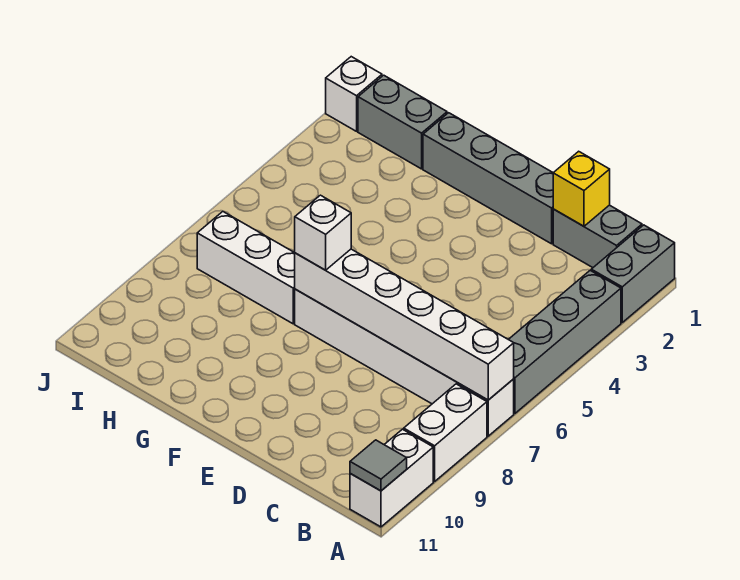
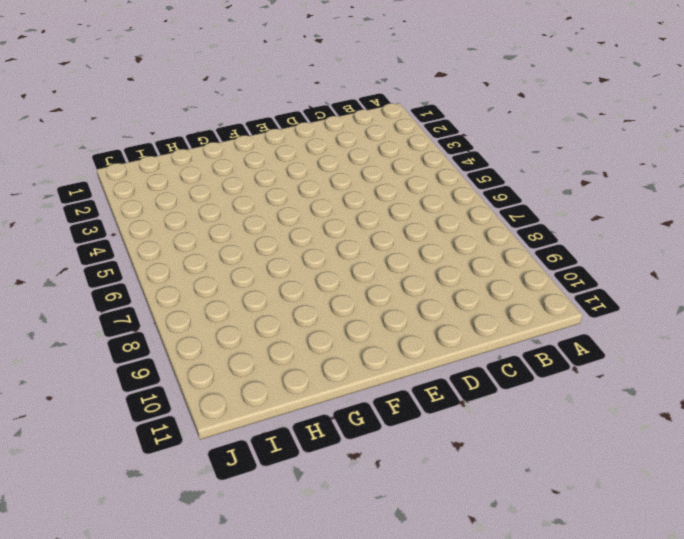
none -> grey 1x2 brick [591,225,675,322]
none -> grey 1x4 brick [508,271,621,413]
none -> white 1x6 brick [295,289,514,436]

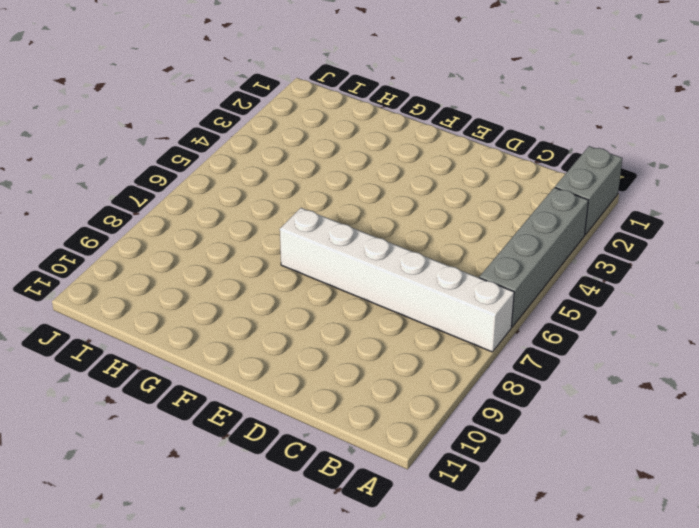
none -> white 1x2 brick [404,384,487,481]
none -> white 1x2 brick [350,429,433,527]
none -> grey 1x2 brick [553,205,642,268]

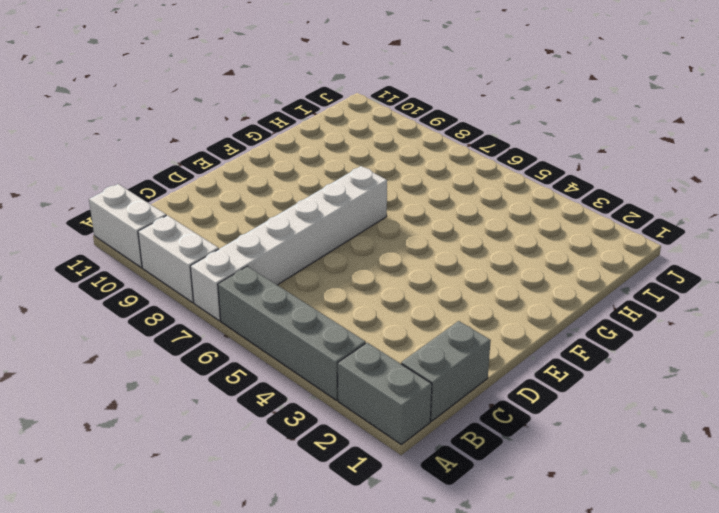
none -> grey 1x4 brick [423,113,553,244]
none -> white 1x3 brick [197,212,295,324]
none -> grey 1x2 brick [358,75,447,169]

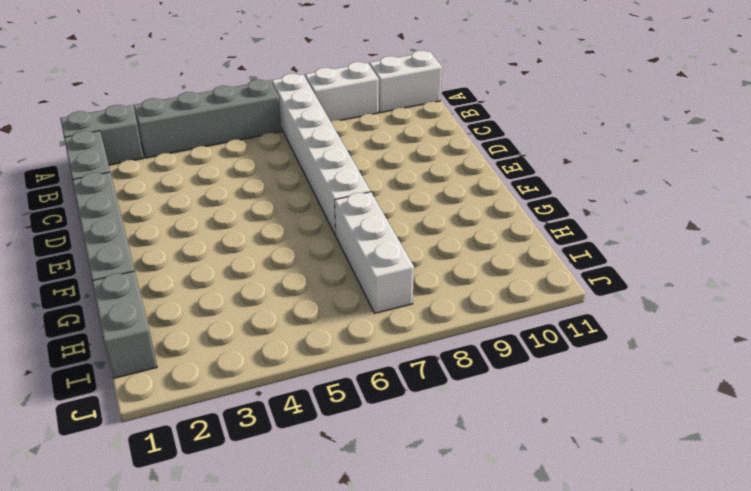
none -> white 1x1 brick [326,57,382,131]
none -> white 1x6 brick [295,249,514,400]
none -> grey 1x1 tile [350,440,407,491]

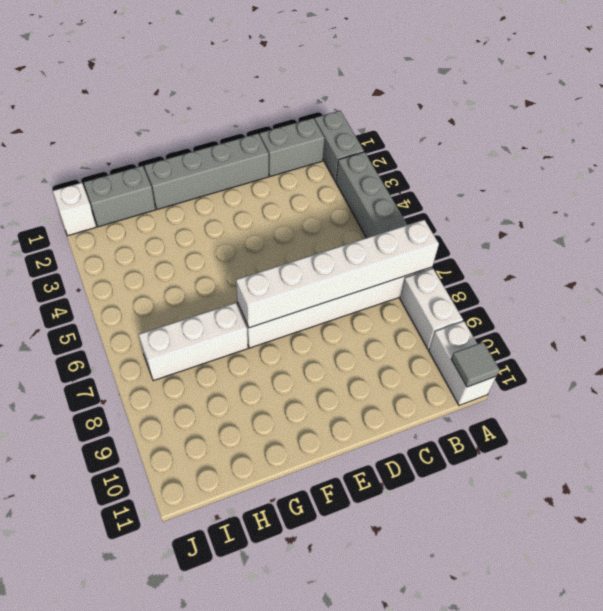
none -> yellow 1x1 brick [553,151,610,226]
none -> white 1x1 brick [295,195,351,270]

